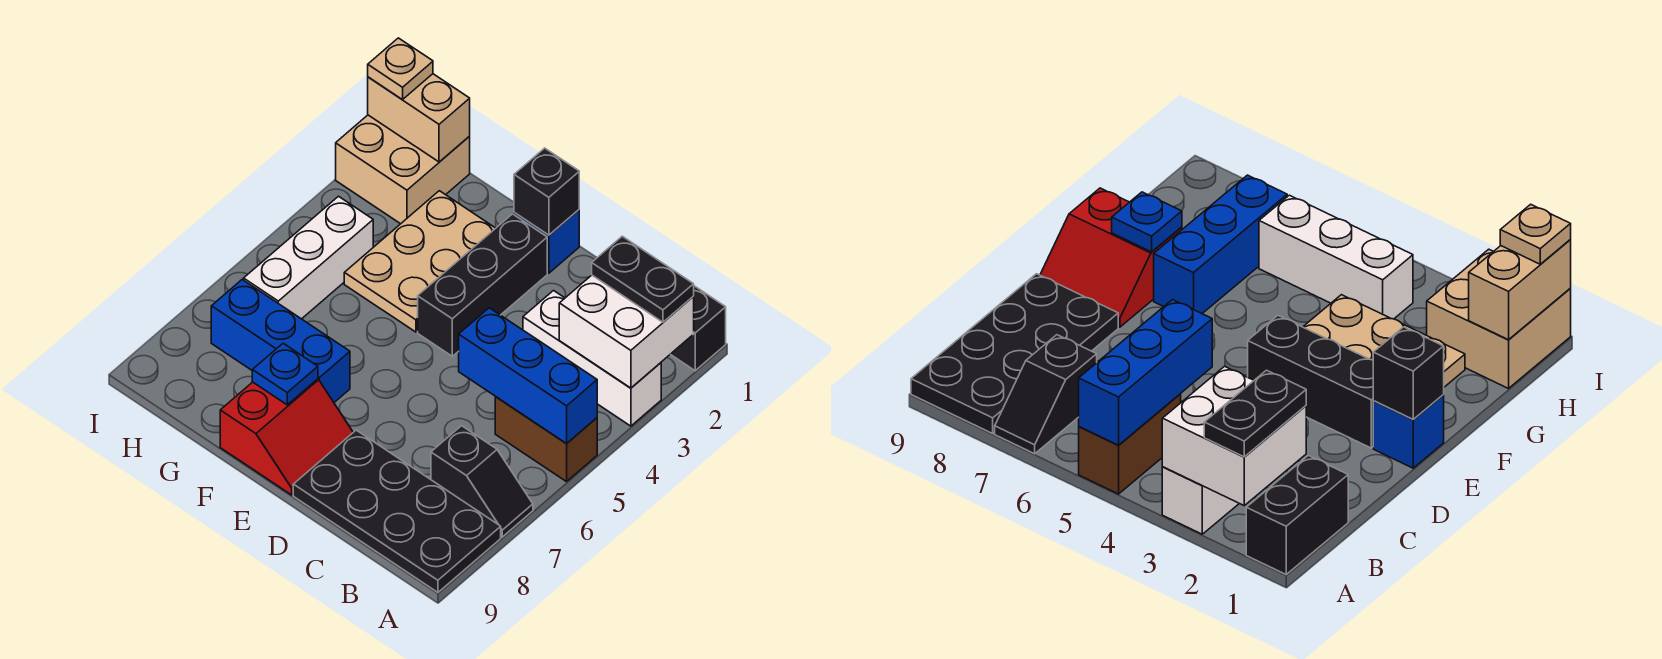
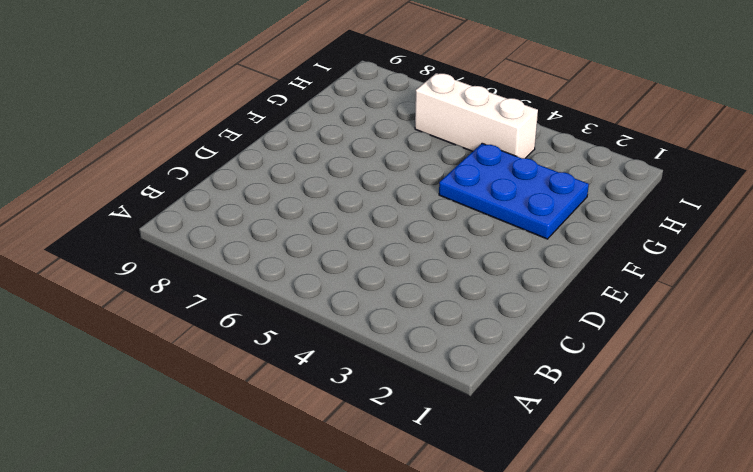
blue 2x3 plate [439,143,589,239] -> tan 2x3 plate [344,191,496,332]
none -> black 1x2 brick [671,286,726,371]
none -> white 1x3 brick [523,291,661,426]
none -> brown 1x2 brick [495,397,597,482]

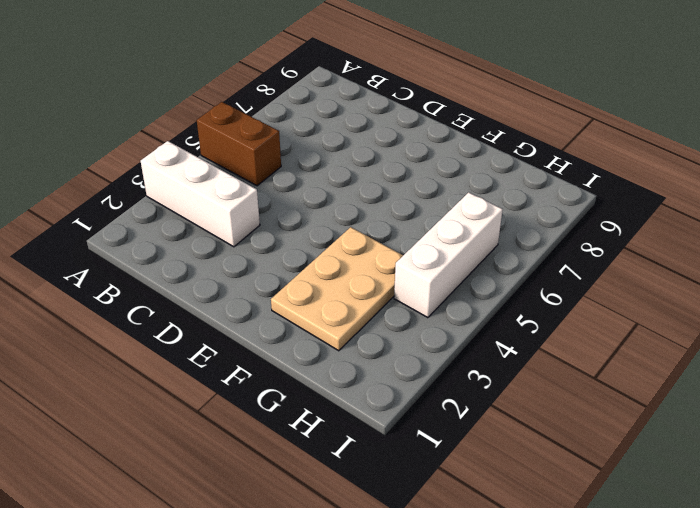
none -> black 1x2 brick [671,286,726,371]
none -> black 1x2 slope [431,426,533,537]
none -> black 2x4 plate [293,430,501,592]

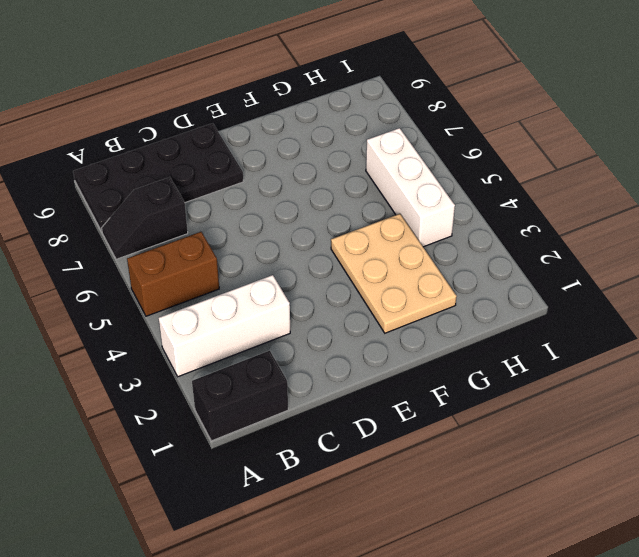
none -> blue 1x1 brick [514,210,579,273]
none -> black 1x3 brick [418,214,547,356]
none -> red 2x2 slope [220,379,353,495]

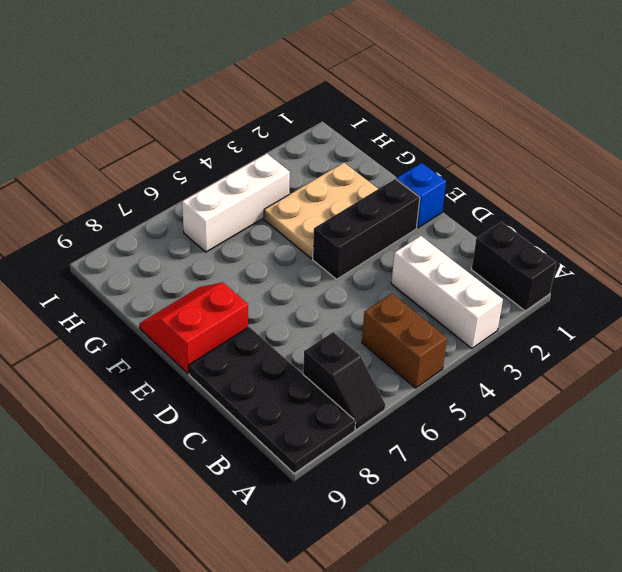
red 2x2 slope [140,283,248,374] -> red 2x2 slope turned to [220,379,353,495]
none -> blue 1x3 brick [211,280,350,402]
none -> tan 2x2 brick [336,115,470,224]
none -> white 2x2 brick [559,275,694,388]

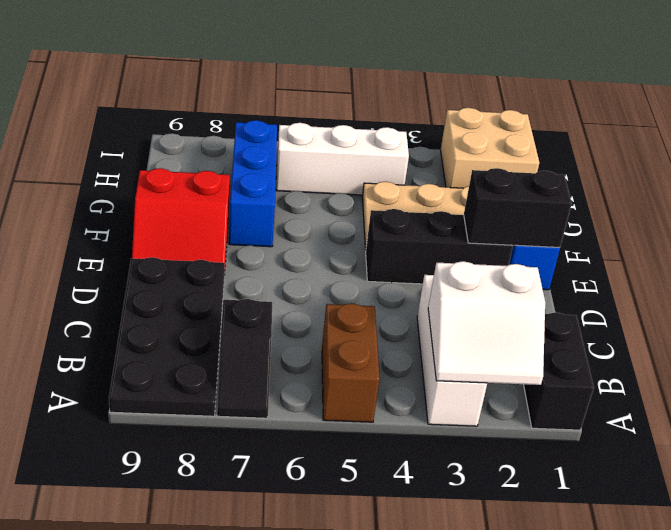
white 2x2 slope [428,261,545,385] -> white 2x2 brick [559,275,694,388]
black 1x2 brick [464,168,572,247] -> black 1x1 brick [514,148,579,235]
none -> blue 1x3 brick [459,308,597,444]
none -> blue 1x1 plate [252,343,318,405]
none -> tan 1x2 brick [368,74,470,162]

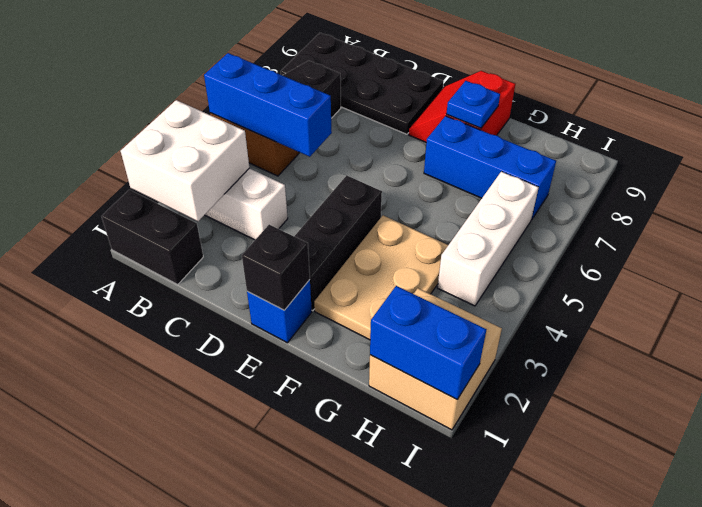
blue 1x2 brick [370,286,487,399] -> tan 1x2 brick [368,74,470,162]
none -> black 1x2 plate [592,236,694,322]
none -> tan 1x1 plate [368,38,433,100]

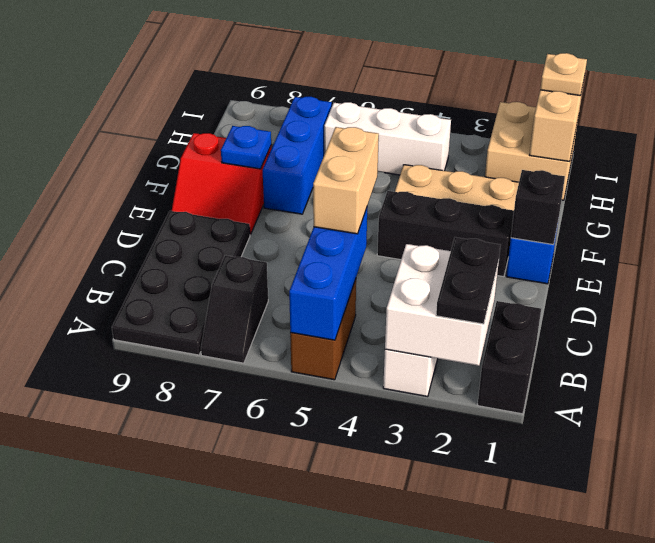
tan 1x2 brick [313,127,379,234] -> none

